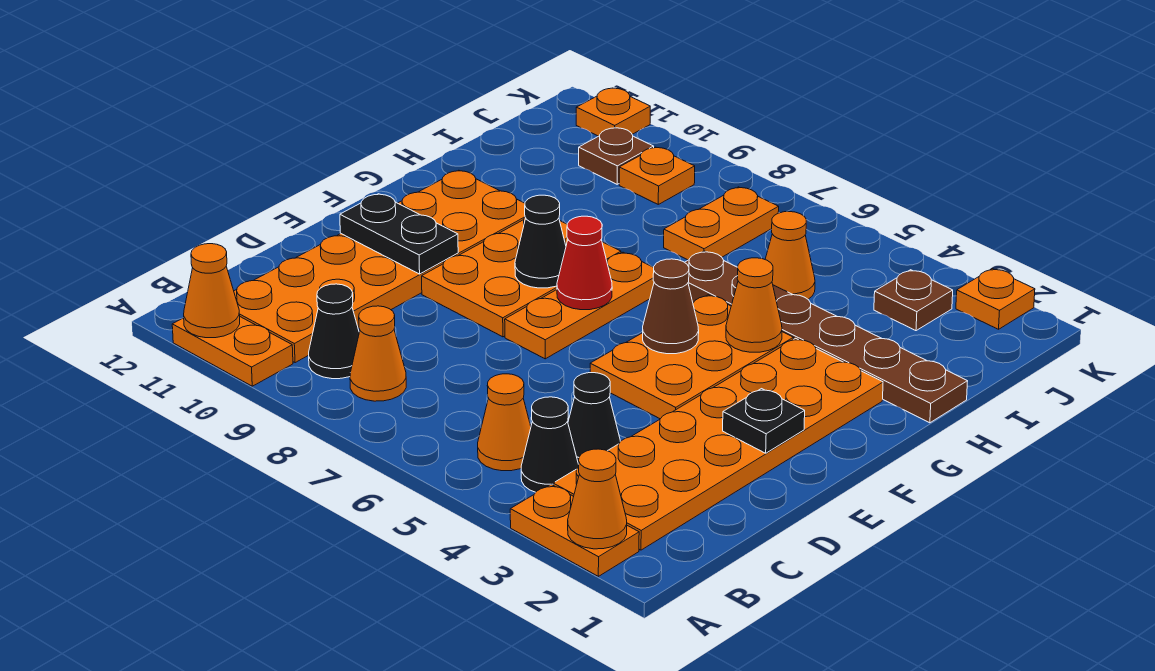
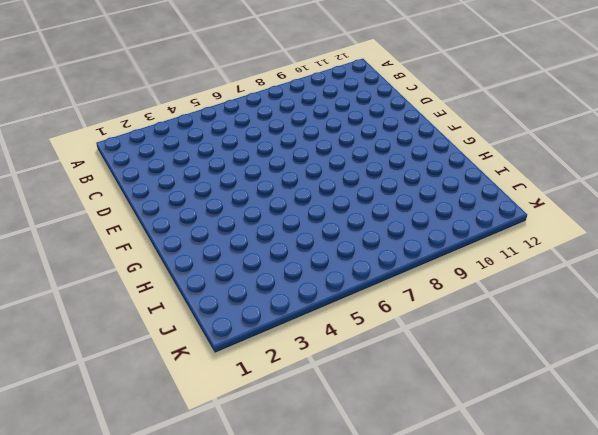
none -> orange 1x2 plate [510,484,639,576]
none -> orange 1x2 plate [172,317,293,386]
none -> orange 2x6 plate [553,338,883,550]

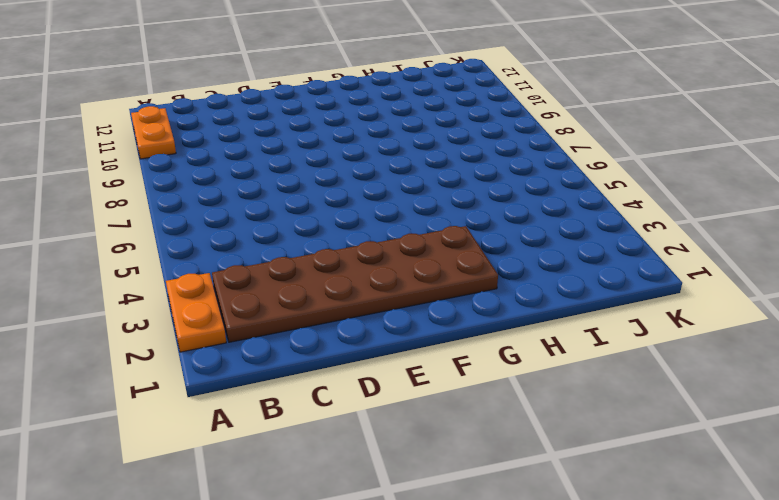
brown 2x6 plate [212,226,498,342] -> orange 2x6 plate [553,338,883,550]
none -> black 1x1 cone [521,397,579,492]
none -> orange 1x1 cone [478,374,531,471]
none -> orange 1x1 cone [350,306,406,401]

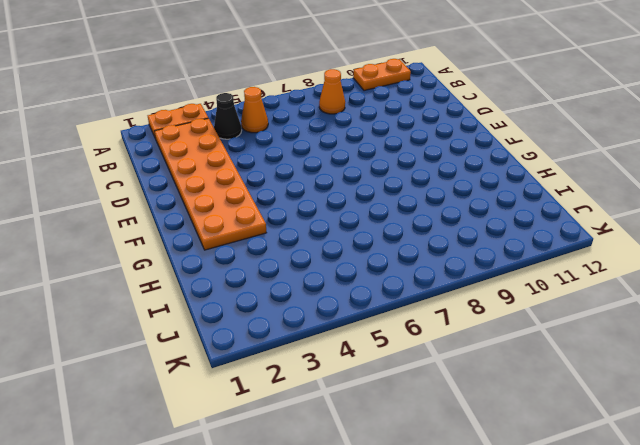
none -> black 1x1 cone [309,284,359,379]
none -> orange 2x6 plate [234,170,525,363]
none -> black 1x1 cone [568,373,620,464]

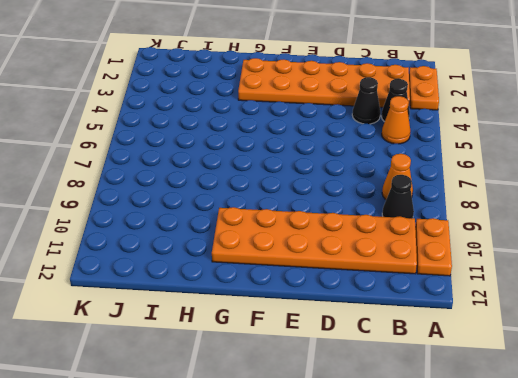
none -> orange 2x3 plate [590,295,794,419]
none -> orange 1x3 plate [505,252,654,359]
none -> orange 2x3 plate [422,218,621,337]

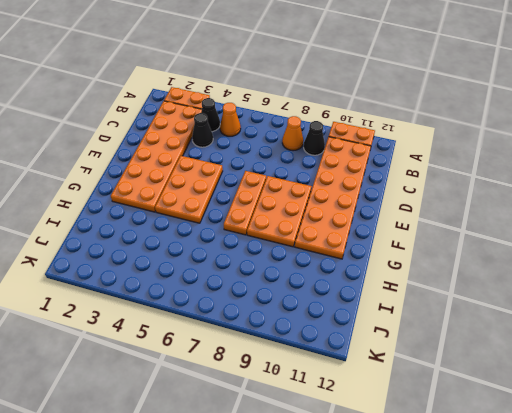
none -> brown 1x6 plate [685,251,968,423]
none -> orange 1x1 cone [765,212,815,299]
none -> orange 1x2 plate [664,187,779,260]

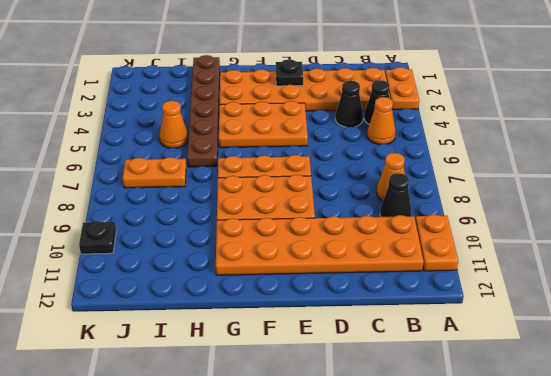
black 1x1 plate [79,221,116,254] -> none
none -> brown 1x1 plate [874,270,953,331]
none -> orange 1x1 plate [619,147,695,204]
none -> brown 1x1 plate [579,128,654,184]

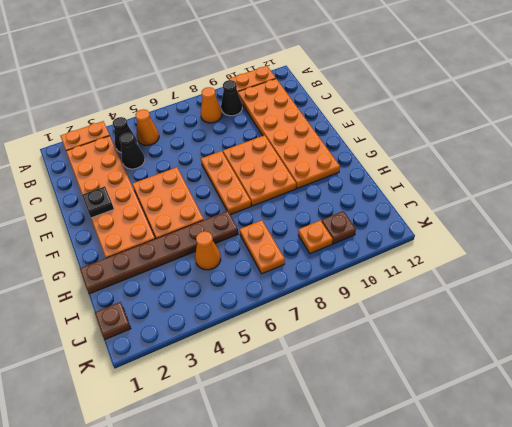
brown 1x1 plate [95,302,131,340] -> brown 1x1 plate moved to [874,270,953,331]
none -> orange 1x1 plate [956,269,1035,329]
none -> orange 1x1 plate [576,88,650,136]
none -> orange 1x1 cone [568,449,627,549]

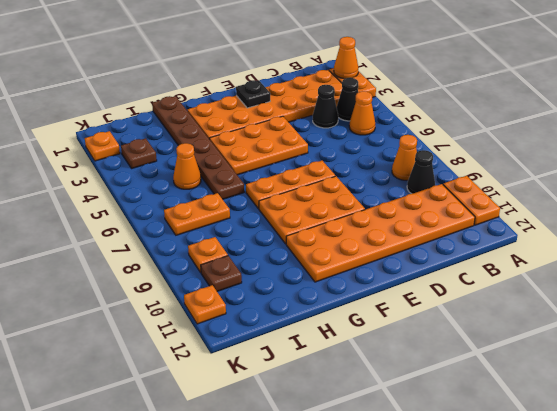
none -> orange 1x1 cone [184,244,240,338]
none -> black 1x2 plate [340,194,458,274]
none -> brown 1x1 cone [643,259,699,354]

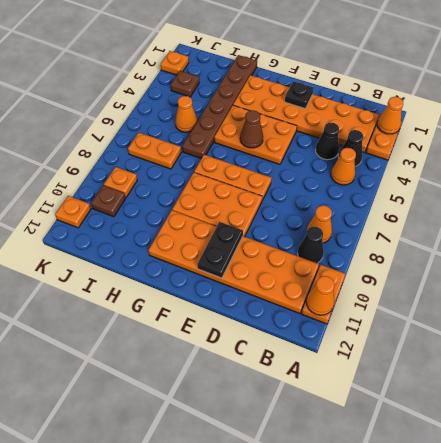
none -> red 1x1 cone [557,216,612,310]
none -> black 1x1 cone [515,195,566,288]
none -> orange 1x1 cone [726,258,782,352]

